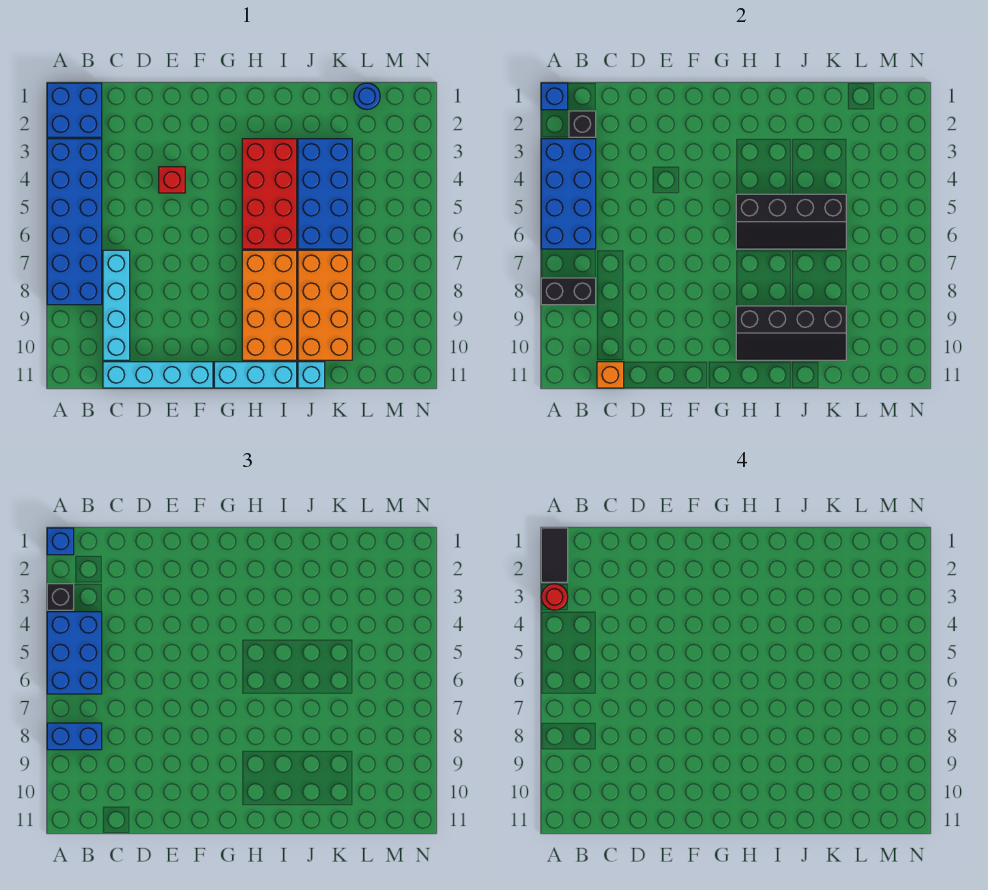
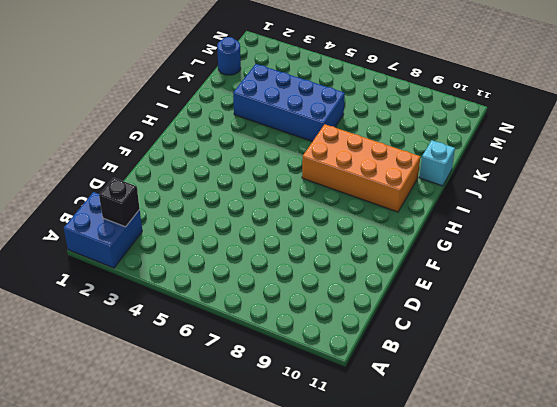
none -> blue 2x6 brick [47,139,102,305]
none -> cyan 1x4 brick [103,250,130,360]
none -> cyan 1x4 brick [103,362,213,388]

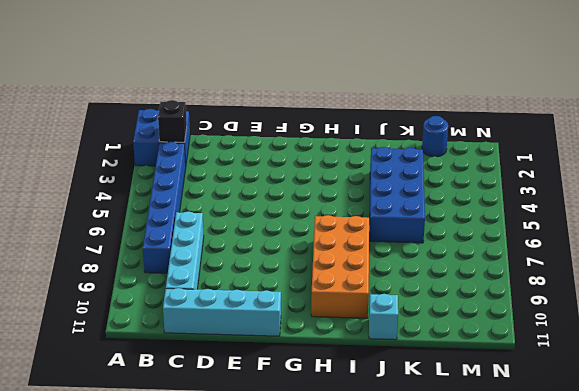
blue 1x6 brick [143,142,186,273] -> blue 2x6 brick [47,139,102,305]
none -> red 1x1 brick [159,167,185,193]
none -> cyan 1x3 brick [214,362,297,388]
none -> red 2x4 brick [242,139,297,249]

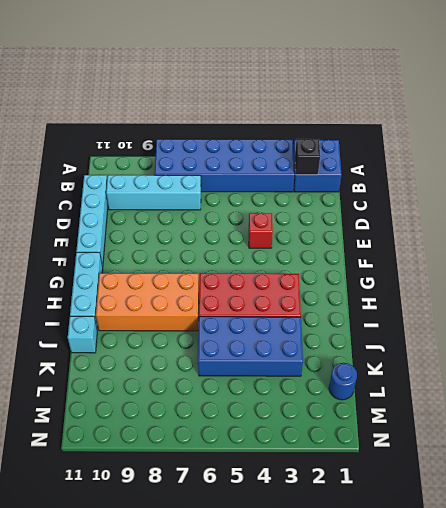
none -> orange 2x4 brick [298,250,352,360]
none -> blue 1x1 brick [541,83,568,110]
none -> blue 2x4 brick [541,139,596,249]

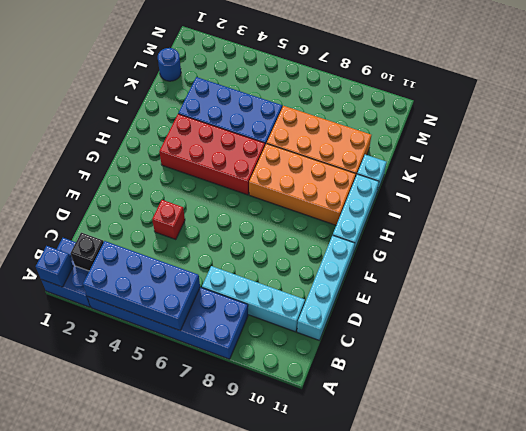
none -> black 1x2 brick [541,278,596,305]
none -> orange 1x1 brick [597,362,624,388]
none -> black 2x4 slope [736,194,846,249]

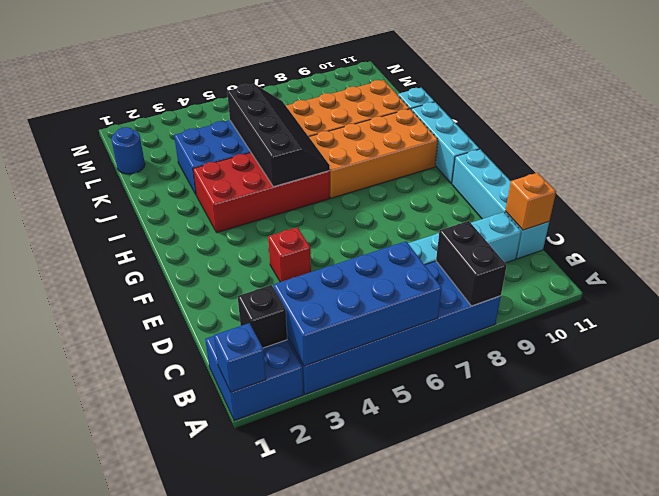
none -> black 2x4 slope [736,306,846,360]
none -> blue 1x1 brick [47,528,74,555]
none -> black 1x1 brick [47,584,74,610]

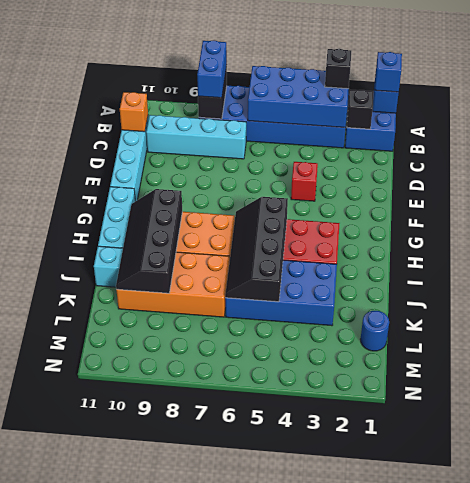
none -> blue 2x3 brick [47,612,102,694]
none -> black 1x2 tile [541,528,568,582]
none -> red 1x1 round brick [541,584,568,610]

